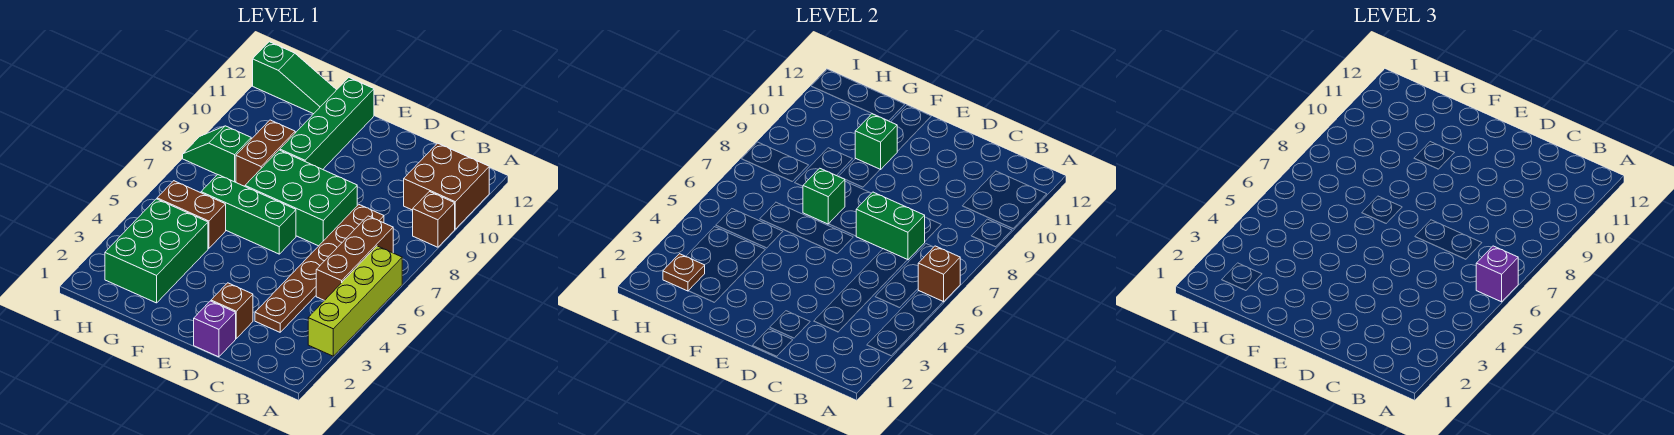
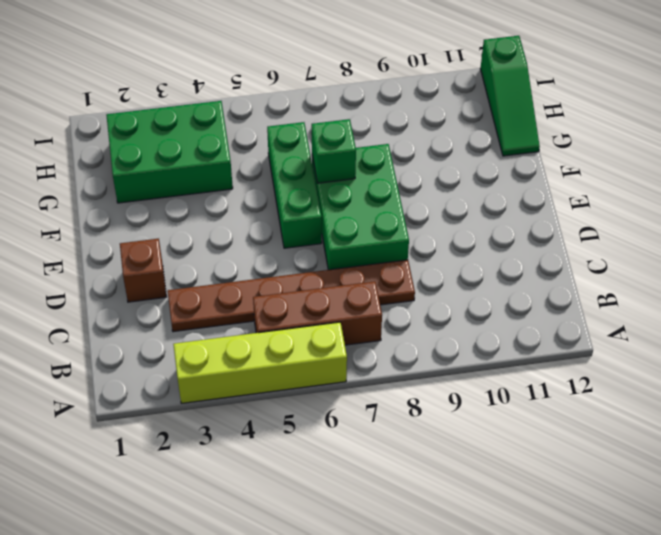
none -> brown 1x1 brick [413,192,455,247]
none -> brown 2x2 brick [404,143,489,229]
none -> purple 1x1 brick [194,301,236,357]

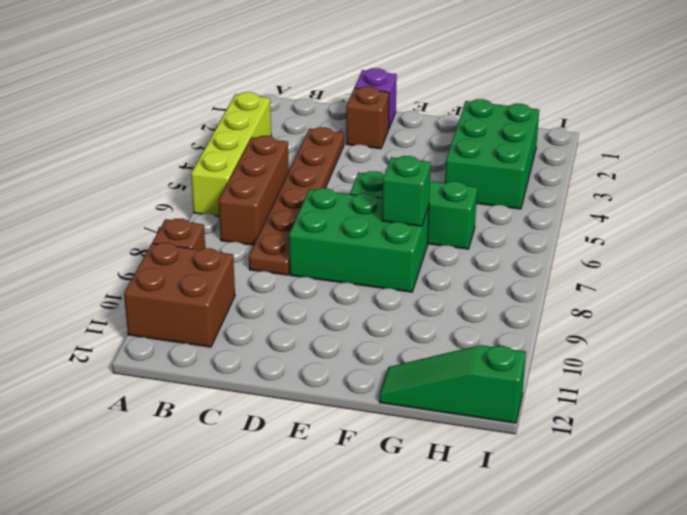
none -> green 1x4 brick [280,78,374,169]
none -> brown 1x2 brick [157,181,226,248]
none -> brown 1x2 brick [236,120,295,186]

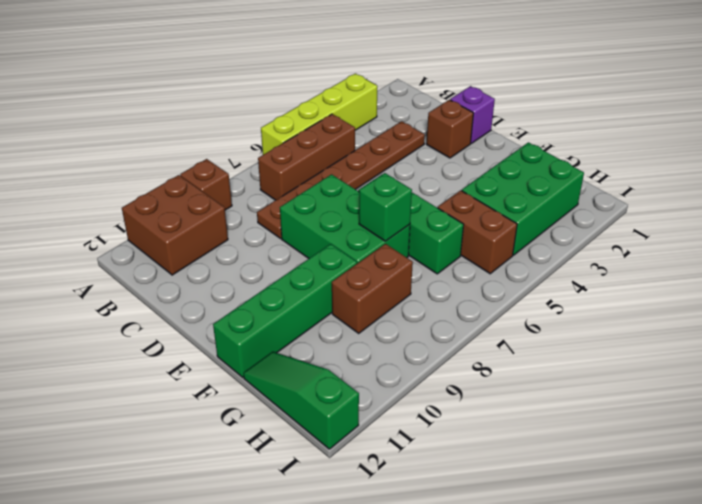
none -> green 1x2 slope [183,126,251,182]
none -> brown 1x1 brick [918,246,960,302]
none -> green 1x2 brick [856,192,925,260]

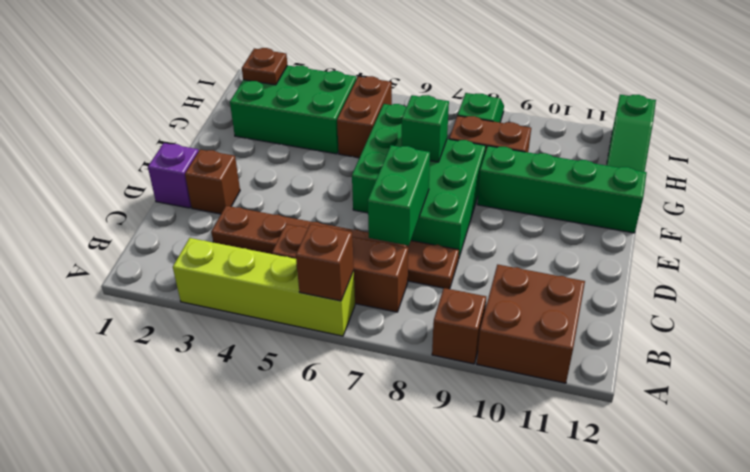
none -> green 1x1 brick [855,114,897,170]
none -> purple 1x1 brick [1476,246,1518,302]

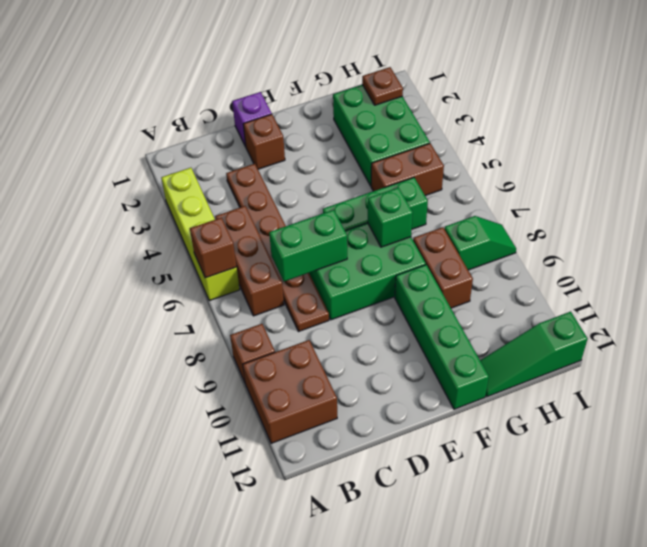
none -> green 1x1 brick [855,114,897,170]
none -> purple 1x1 brick [1476,246,1518,302]

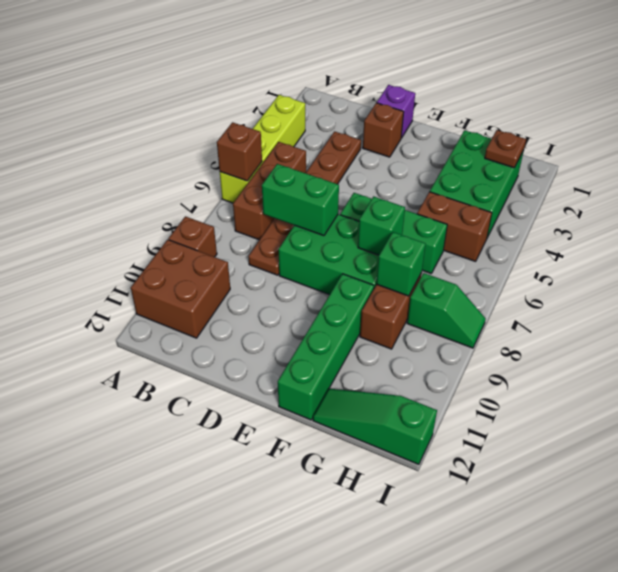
green 1x1 brick [376,232,426,296] -> green 1x1 brick moved to [855,114,897,170]
none -> purple 1x1 brick [1476,246,1518,302]

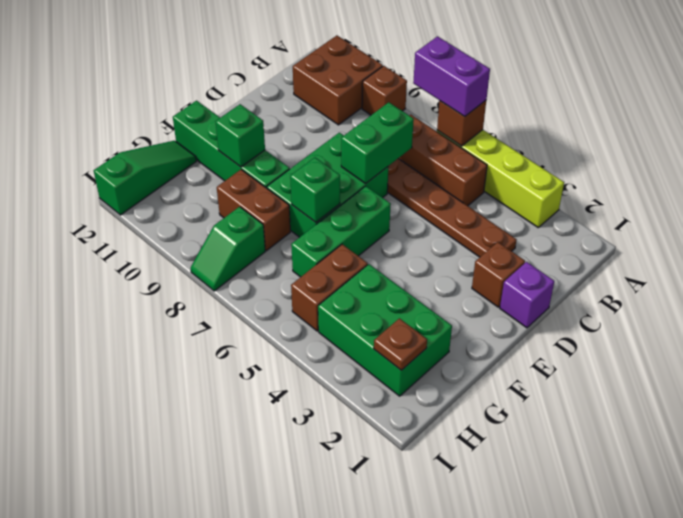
purple 1x2 brick [413,36,490,117] -> purple 1x1 brick [1476,246,1518,302]

